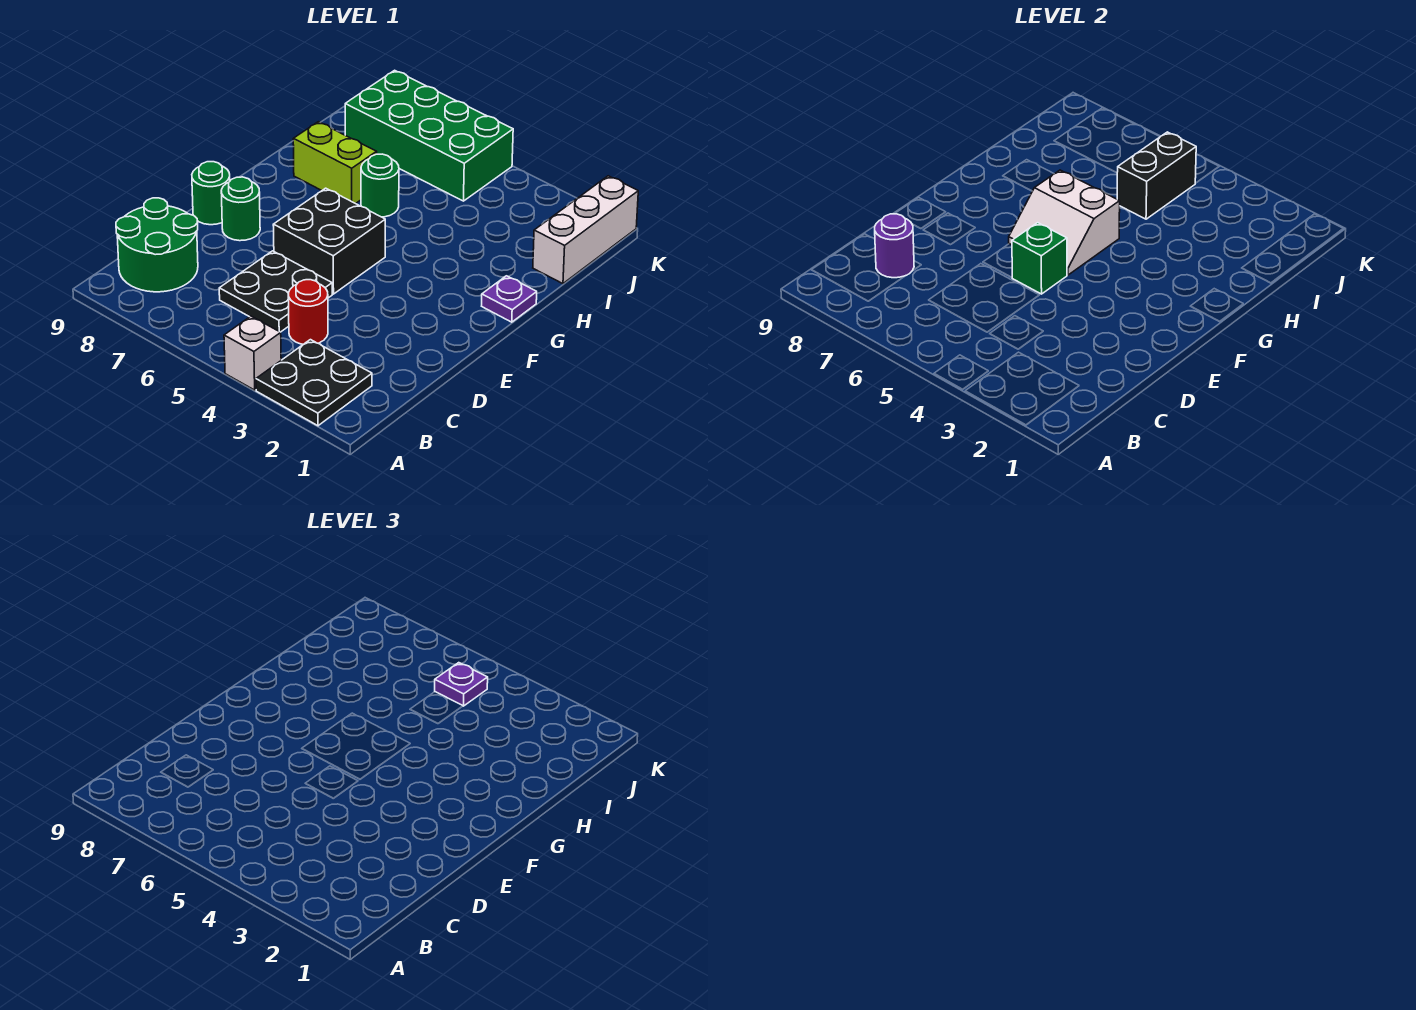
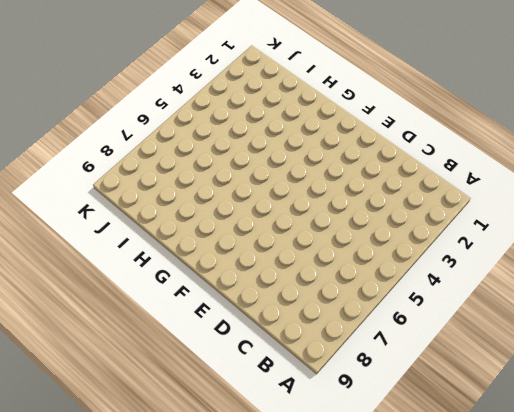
none -> black 2x2 plate [256,340,372,426]
none -> white 1x1 brick [224,316,281,390]
none -> green 2x2 round brick [116,198,198,292]

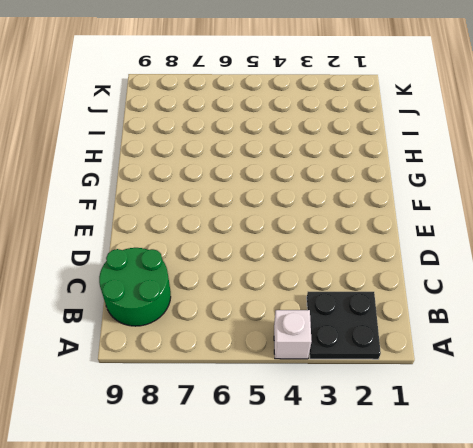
none -> red 1x1 round brick [288,280,328,344]
none -> black 2x2 plate [219,251,332,332]
none -> black 2x2 brick [273,188,385,294]

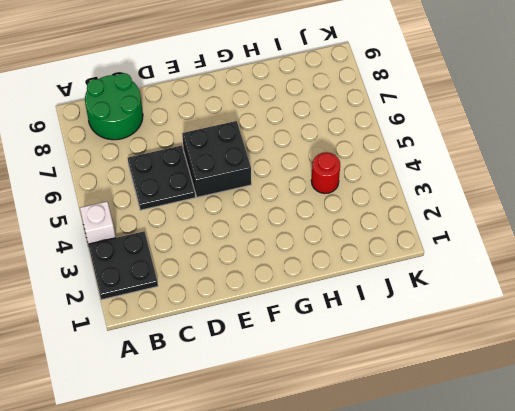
red 1x1 round brick [311,152,340,194] -> red 1x1 round brick moved to [288,280,328,344]
none -> green 1x1 round brick [221,177,260,241]
none -> green 1x1 round brick [192,162,230,225]
none -> purple 1x1 plate [482,276,537,322]

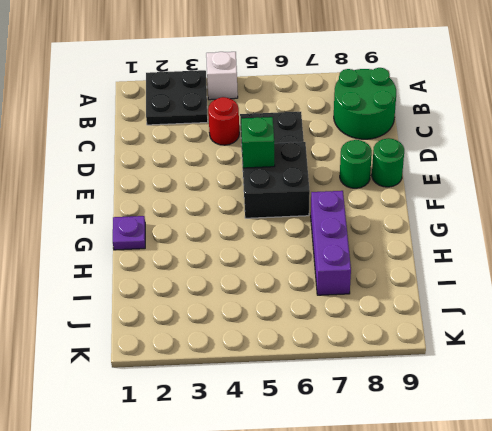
purple 1x3 brick [311,191,351,295] -> lime 1x2 brick [293,122,377,204]
none -> green 1x1 round brick [361,154,399,217]
none -> white 1x3 brick [533,176,638,284]
none -> green 2x4 brick [345,70,513,201]

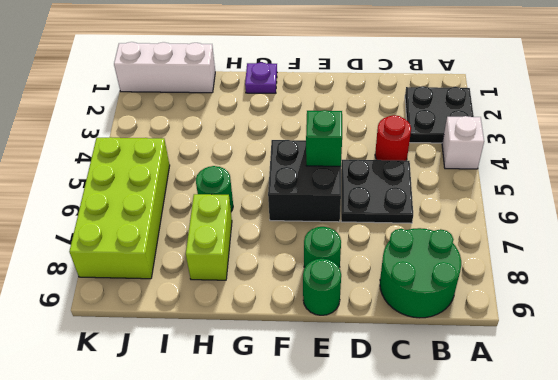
lime 2x4 brick [69,137,170,279] -> green 2x4 brick [345,70,513,201]
none -> purple 1x1 round brick [875,214,914,278]
none -> white 2x2 slope [1009,170,1120,275]
none -> black 1x2 brick [1117,132,1196,219]

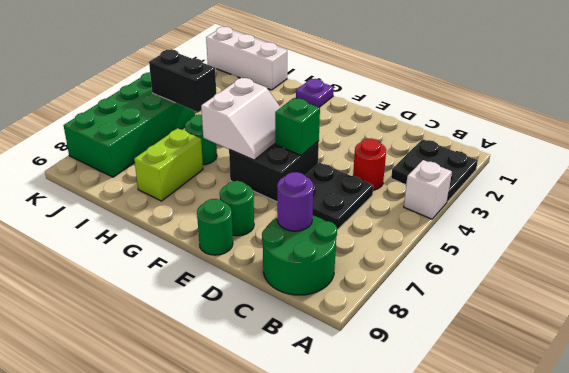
none -> purple 1x1 plate [435,663,488,706]

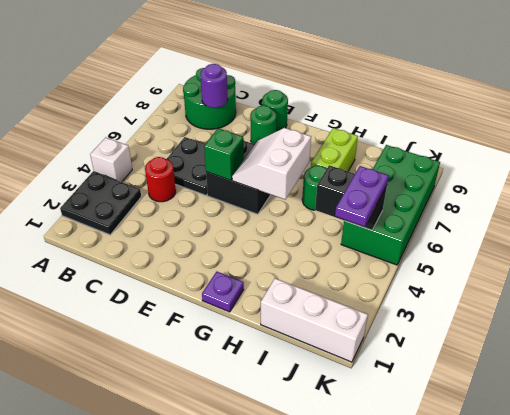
purple 1x2 plate [335,166,389,227] -> purple 1x1 plate [435,663,488,706]

